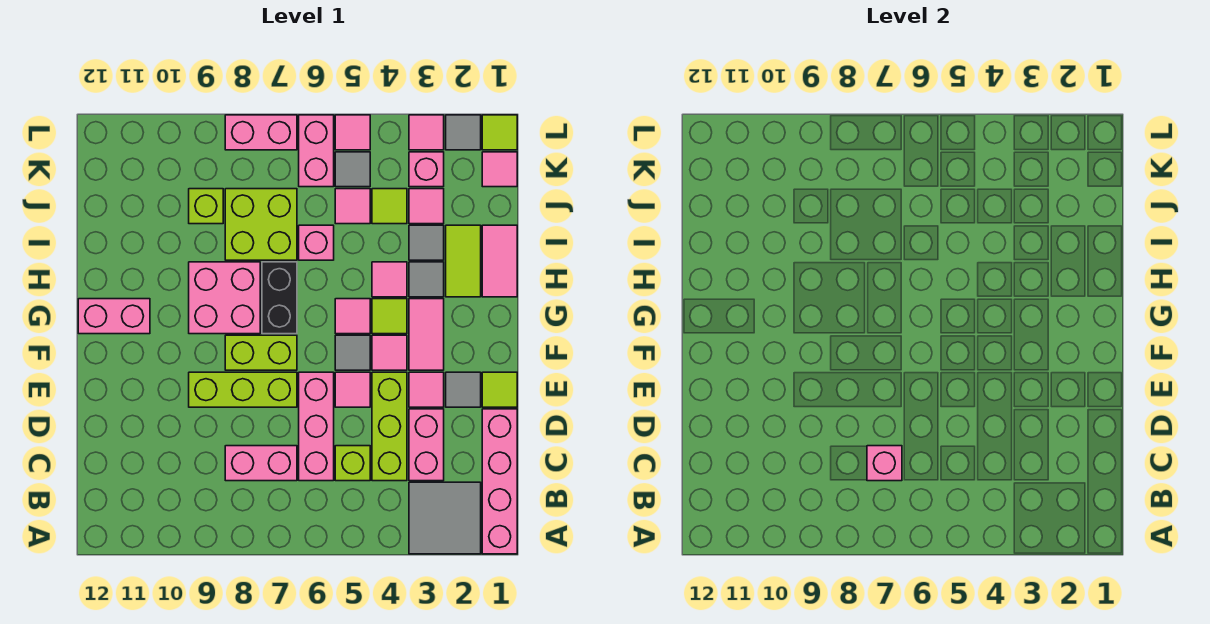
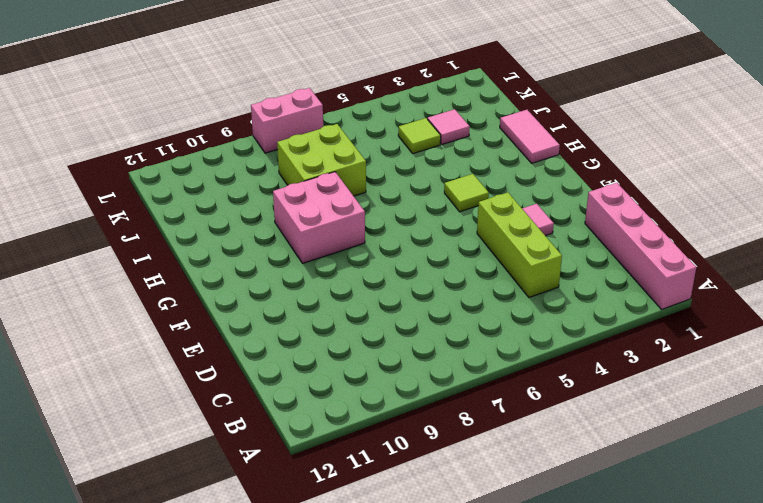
none -> grey 2x2 tile [409,482,481,554]
none -> pink 1x2 brick [409,409,444,481]
none -> lime 1x1 brick [335,446,370,481]
none -> pink 1x3 brick [299,372,334,481]

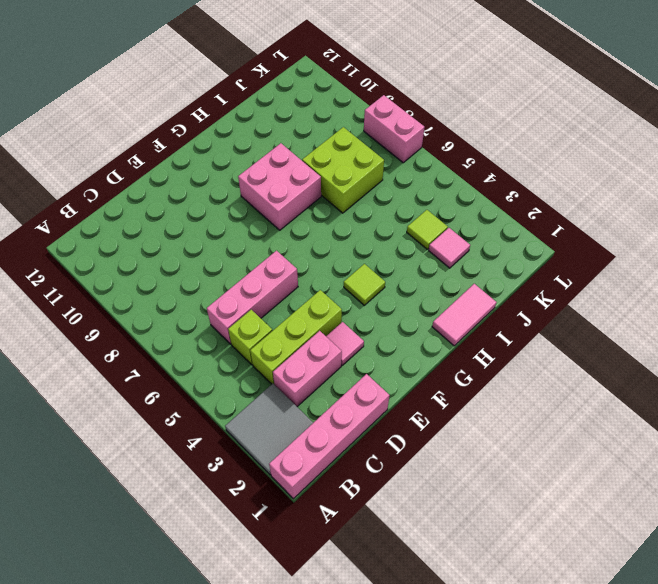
none -> pink 1x2 brick [225,446,297,481]
none -> lime 1x1 tile [482,372,517,407]
none -> grey 1x1 tile [446,372,481,407]
none -> pink 1x1 tile [335,372,370,407]

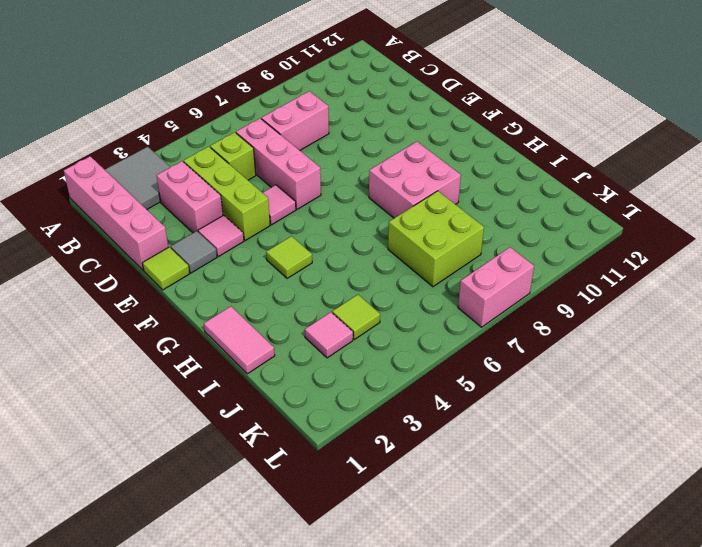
none -> lime 1x3 brick [189,372,297,407]
none -> pink 1x2 tile [409,299,444,370]
none -> pink 1x1 tile [372,335,407,370]
none -> grey 1x1 tile [335,335,370,370]

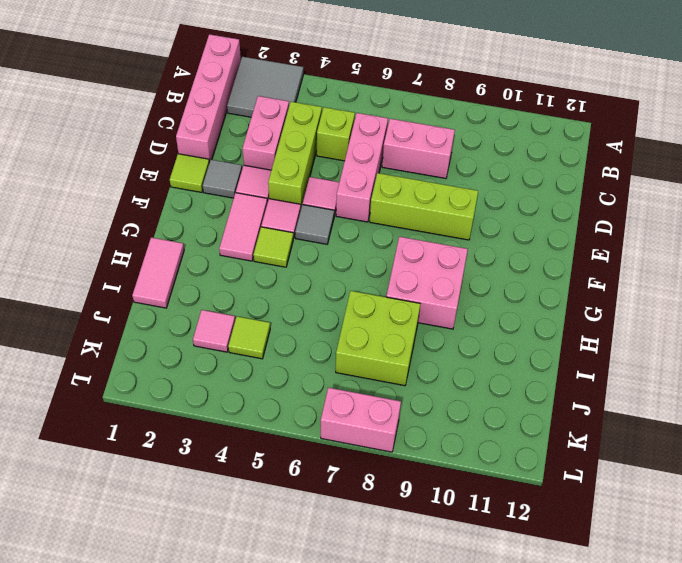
none -> lime 1x2 brick [225,335,297,370]
none -> pink 1x1 tile [335,299,370,334]
none -> black 1x2 brick [262,262,297,334]
none -> pink 1x2 brick [78,299,150,334]

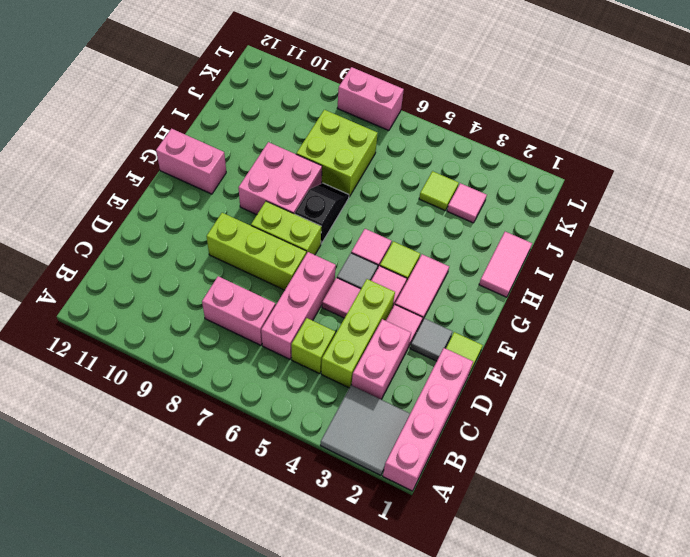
black 1x2 slope [295,183,349,244] -> black 1x2 brick [262,262,297,334]
none -> lime 1x2 tile [446,225,481,297]
none -> grey 1x1 tile [409,262,444,297]
none -> pink 1x1 tile [372,262,407,297]
none -> grey 1x1 tile [409,225,444,260]

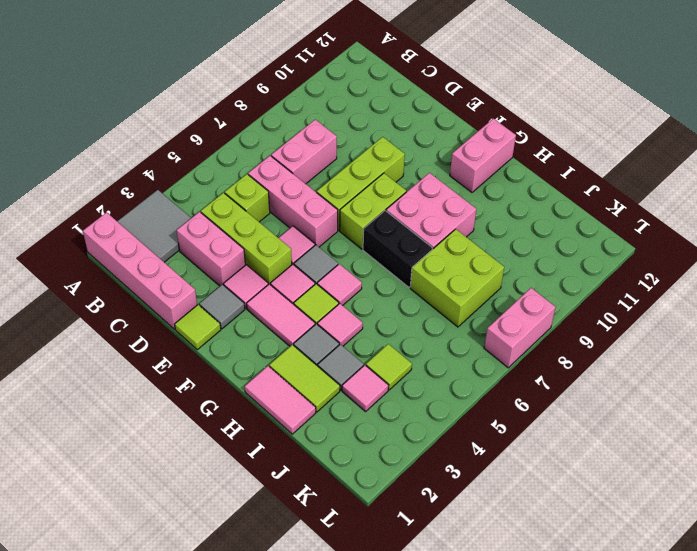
none -> pink 1x1 brick [299,225,334,260]
none -> pink 1x1 tile [335,189,370,224]
none -> lime 1x1 brick [189,189,223,224]
none -> pink 1x1 tile [482,152,517,187]

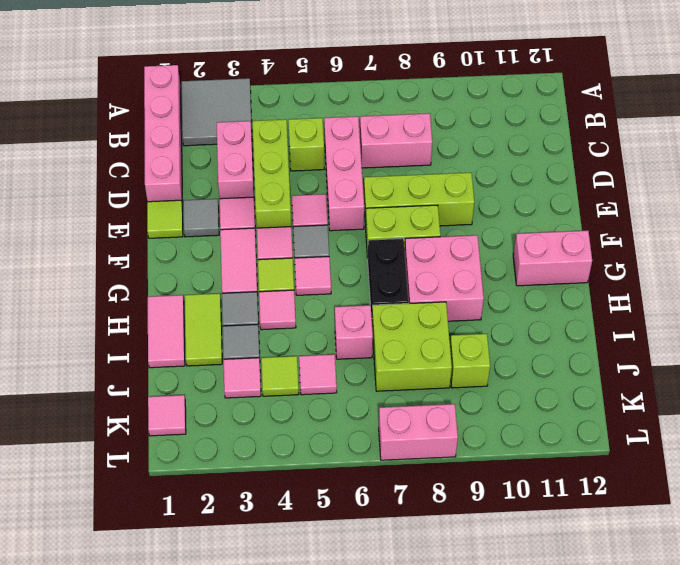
none -> pink 1x1 brick [409,152,444,187]
none -> grey 1x1 tile [335,152,370,187]
none -> pink 1x2 brick [299,115,334,187]
none -> lime 1x1 tile [482,115,517,150]

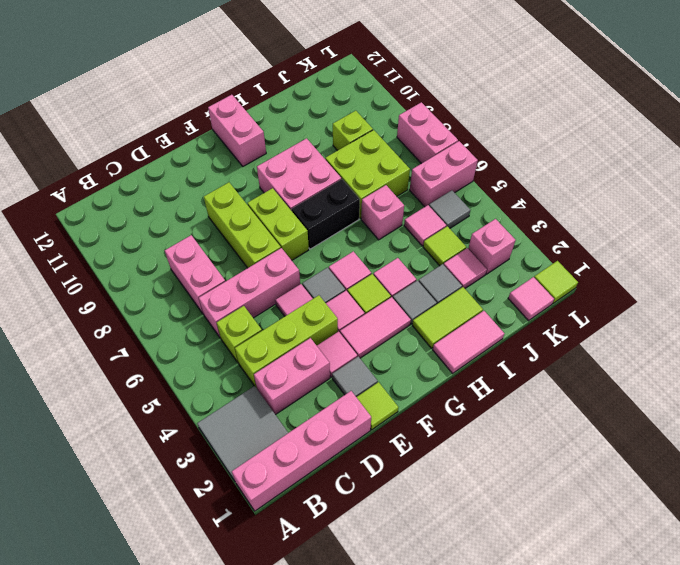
none -> grey 1x1 tile [446,115,481,150]
none -> pink 1x1 tile [409,115,444,150]
none -> pink 1x1 tile [335,115,370,150]
none -> pink 1x1 brick [867,446,902,481]

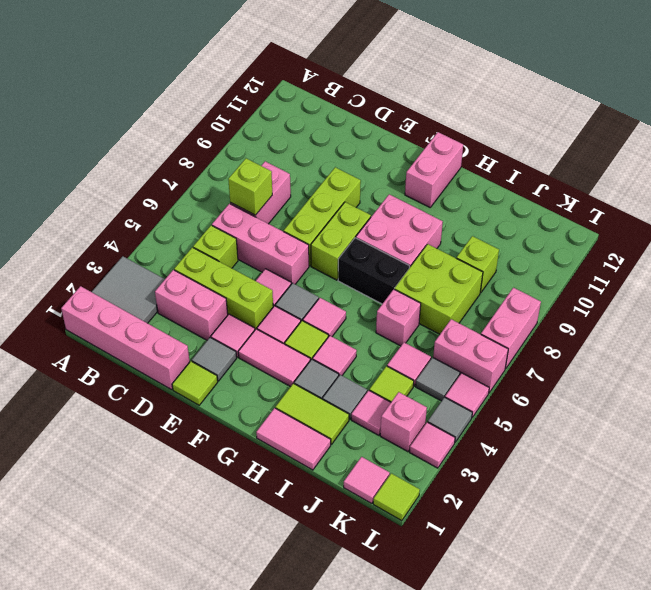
lime 1x1 brick [228,158,272,215] -> pink 1x1 brick [867,446,902,481]
grey 1x1 tile [428,397,472,442] -> grey 1x1 tile moved to [446,115,481,150]

